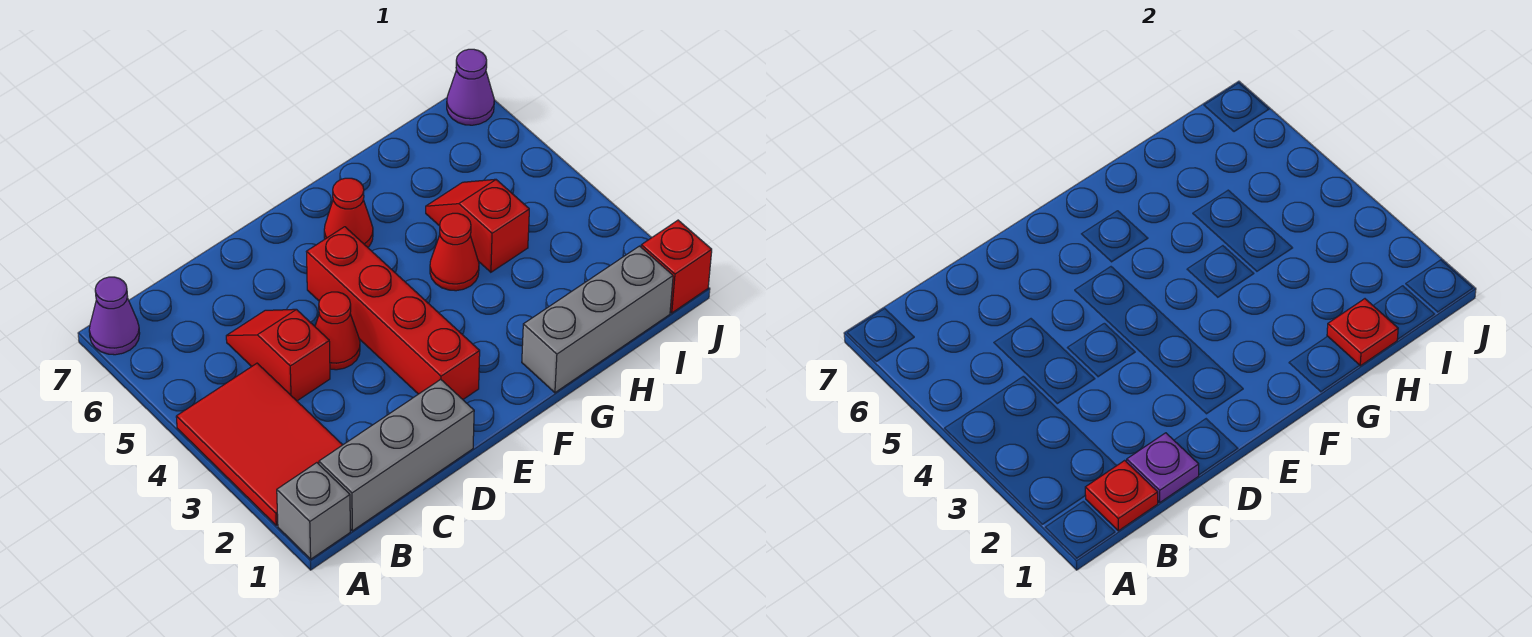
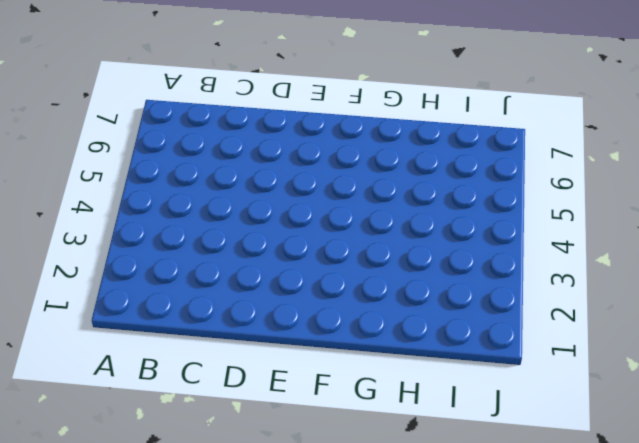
none -> grey 1x1 brick [277,463,350,559]
none -> red 2x3 tile [176,363,342,525]
none -> purple 1x1 cone [89,277,140,355]

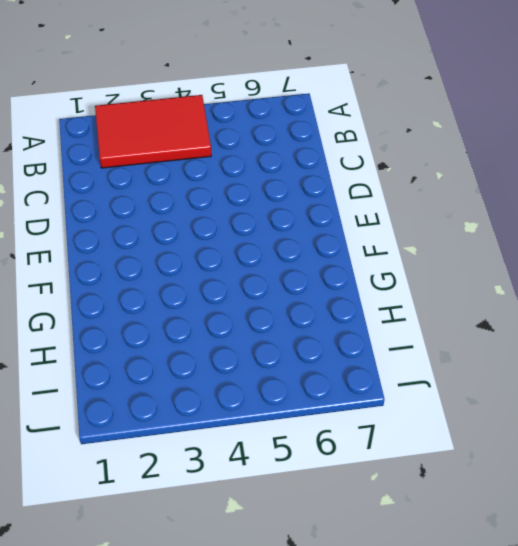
none -> grey 1x1 brick [277,463,350,559]
none -> purple 1x1 cone [89,277,140,355]
none -> grey 1x3 brick [319,379,474,531]

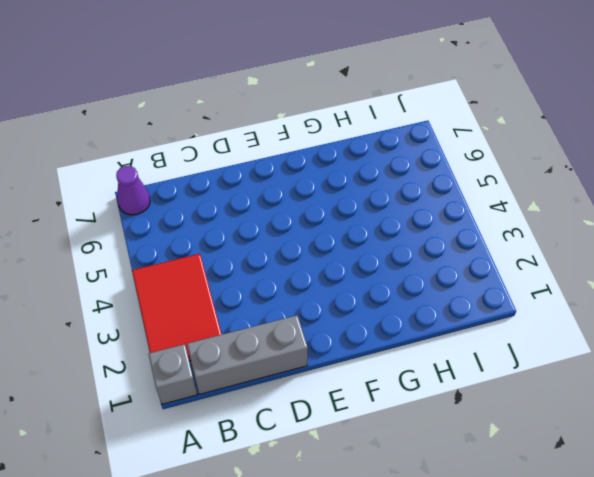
none -> red 1x2 slope [226,309,330,401]
none -> red 1x1 cone [315,292,360,370]
none -> red 1x4 brick [307,227,480,399]

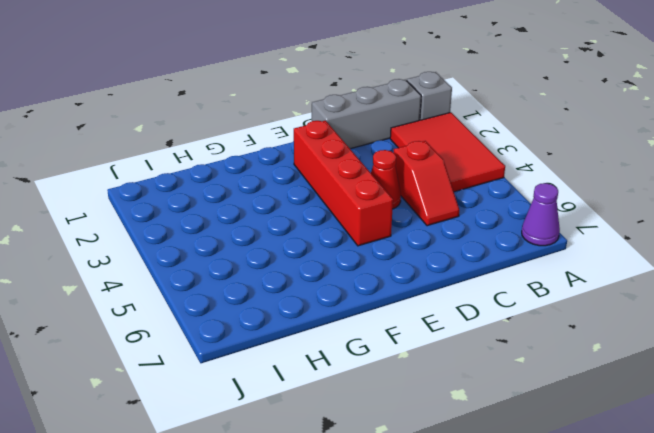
none -> red 1x1 cone [324,178,373,247]
none -> grey 1x3 brick [522,246,673,393]
none -> red 1x1 cone [430,213,479,291]

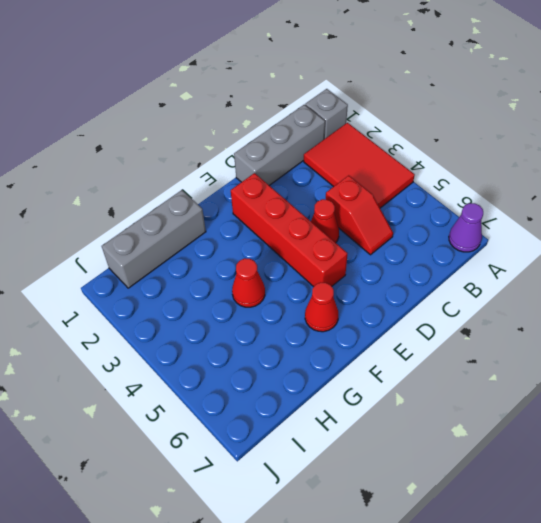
none -> red 1x2 slope [426,179,529,272]
none -> red 1x1 brick [641,220,712,313]
none -> purple 1x1 cone [447,49,494,125]

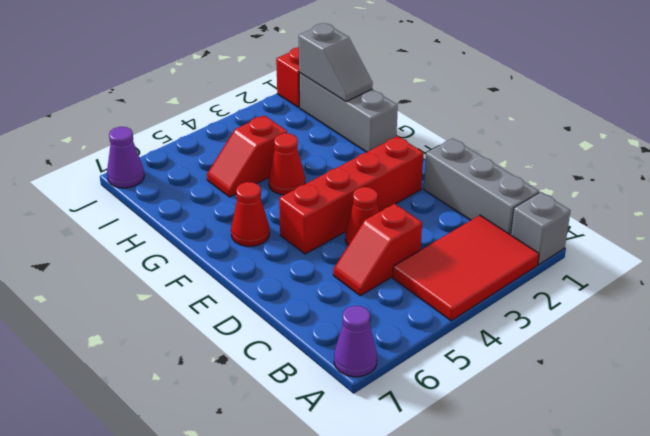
grey 1x2 slope [299,23,373,102] -> red 1x1 plate [1327,299,1398,366]
none -> red 1x1 plate [1085,460,1158,531]
none -> purple 1x1 plate [1127,433,1199,502]

